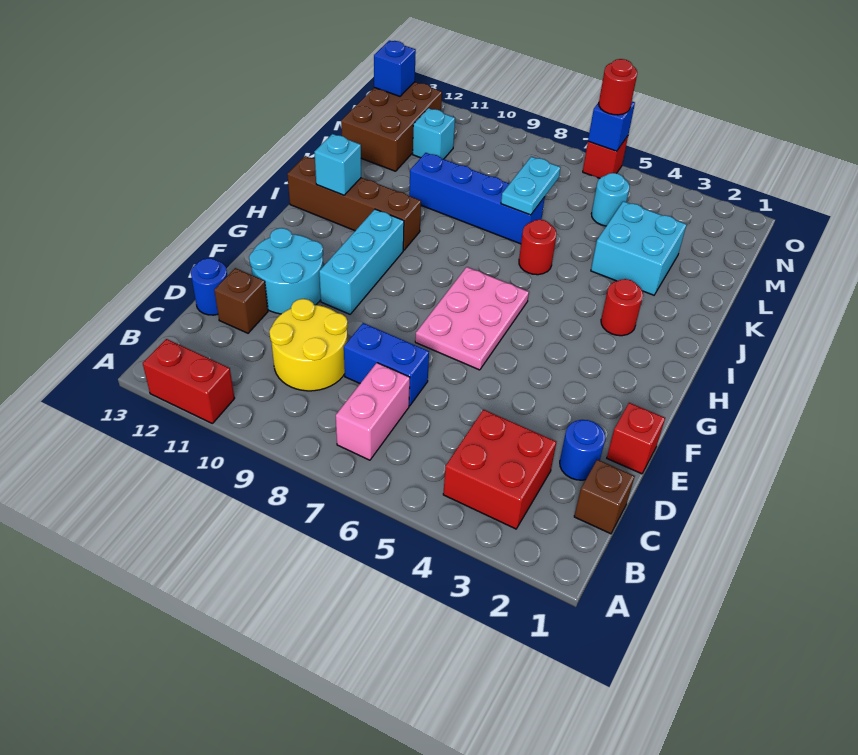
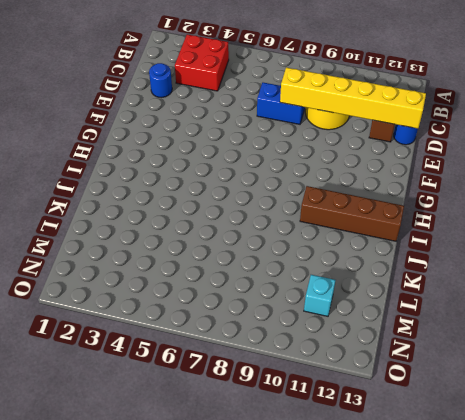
yellow 1x6 brick [280,68,426,129] -> none
none -> red 1x2 brick [143,339,235,423]
none -> pink 1x2 brick [336,363,410,460]
none -> brown 1x1 brick [574,460,635,534]

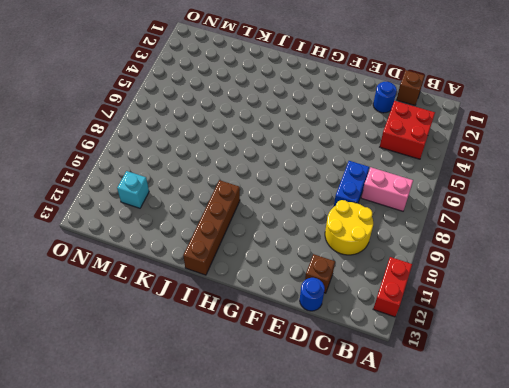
none -> red 1x1 brick [607,403,665,474]
none -> cyan 2x2 round brick [249,228,323,314]
none -> pink 2x3 plate [415,267,529,370]

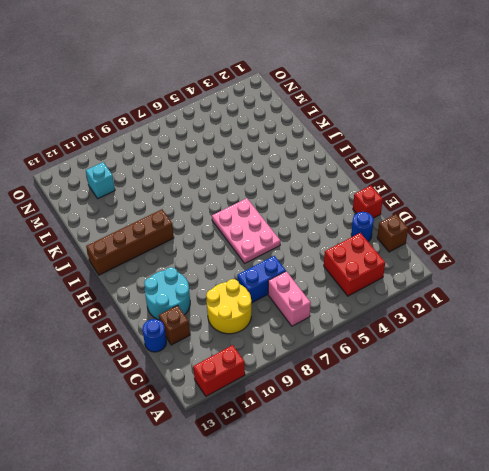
none -> cyan 1x3 brick [319,209,404,314]
none -> red 1x1 round brick [601,279,643,336]
none -> red 1x1 round brick [519,220,557,275]

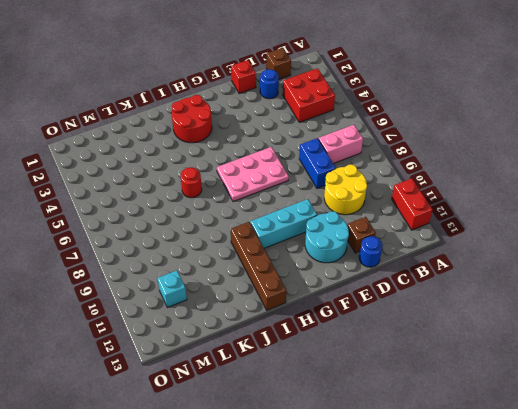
red 2x2 round brick [172,95,212,143] -> red 1x1 round brick [601,279,643,336]
none -> cyan 2x2 brick [591,201,687,295]
none -> blue 1x4 brick [409,153,545,244]
none -> brown 2x3 brick [341,82,442,171]

